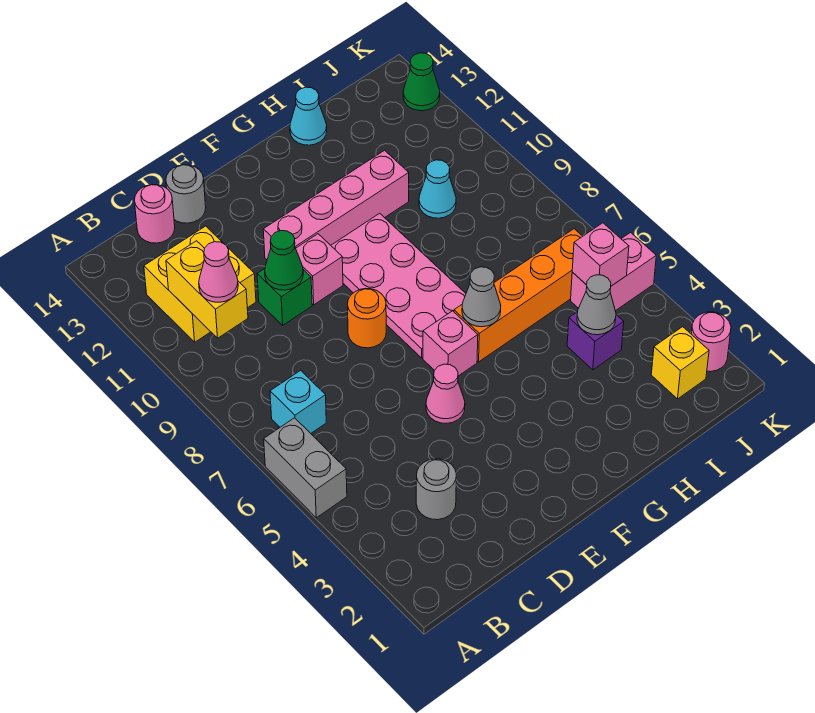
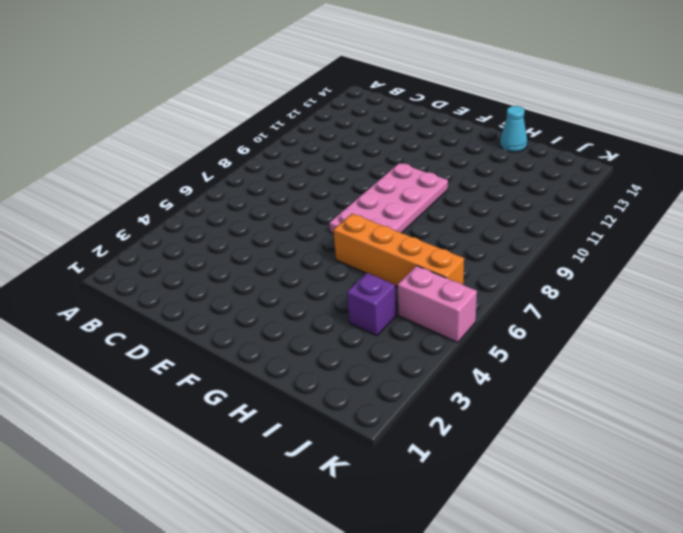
none -> grey 1x2 brick [264,418,347,518]
none -> cyan 1x1 brick [270,370,326,433]
none -> yellow 2x2 brick [144,226,256,342]

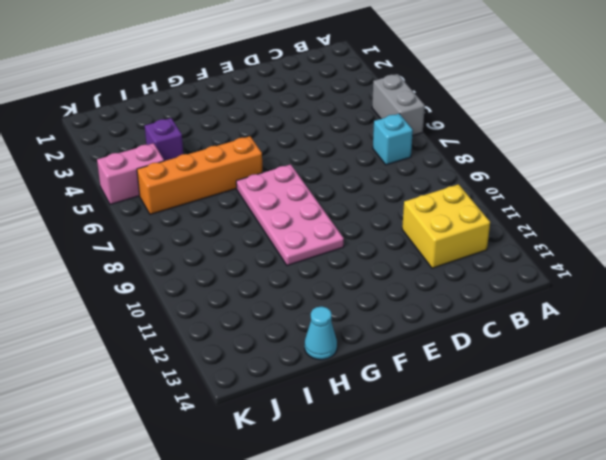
none -> grey 1x1 round brick [416,459,456,520]
none -> pink 1x1 round brick [134,185,175,243]
none -> green 1x1 brick [257,269,312,325]

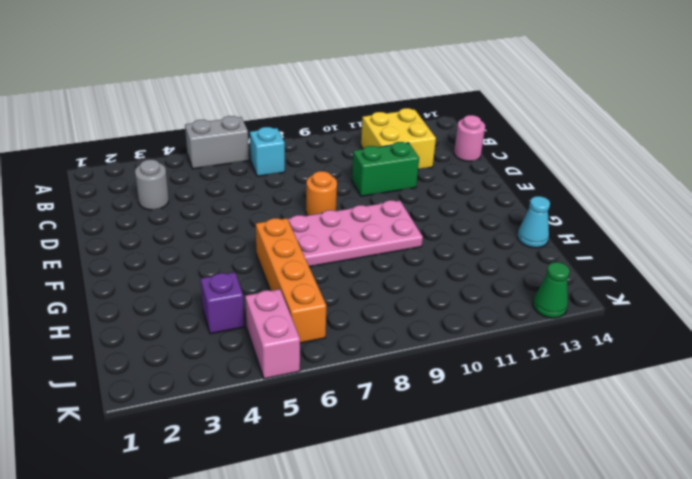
green 1x2 brick [352,142,419,196] -> green 1x1 brick [257,269,312,325]
none -> grey 1x1 round brick [166,165,206,223]
none -> pink 1x1 cone [426,364,465,423]
none -> pink 1x1 brick [296,234,343,305]

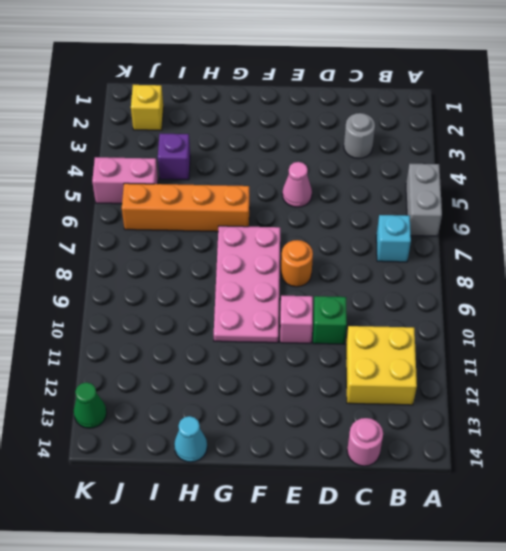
none -> grey 1x1 round brick [166,165,206,223]
none -> pink 1x4 brick [263,150,409,260]
none -> pink 1x1 brick [423,311,478,376]

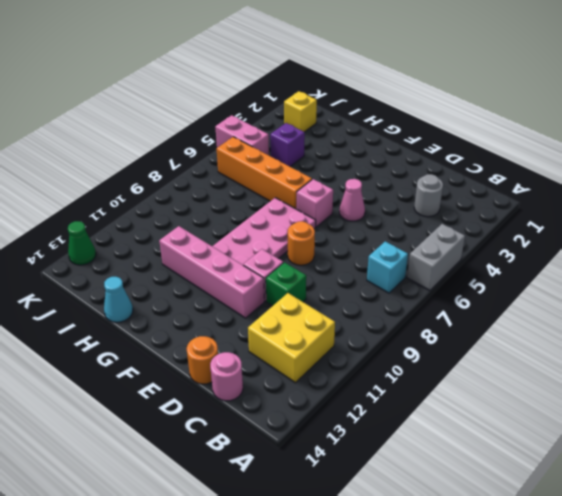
orange 1x1 round brick [187,336,218,384] -> grey 1x1 round brick [166,165,206,223]
none -> cyan 1x1 cone [419,160,456,218]
none -> pink 1x1 round brick [691,312,731,372]
none -> yellow 1x2 brick [166,241,248,338]

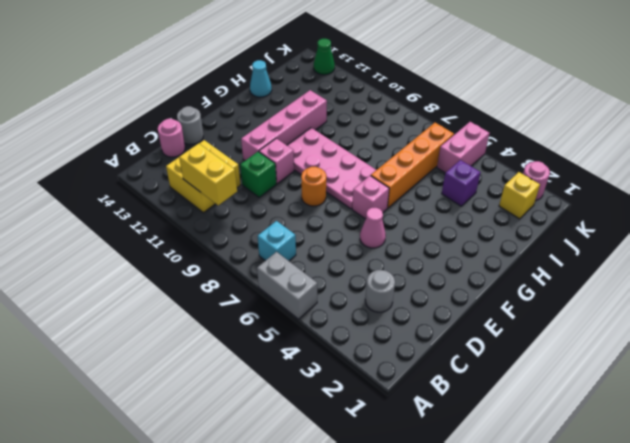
none -> cyan 1x1 cone [419,160,456,218]
none -> green 1x1 cone [265,231,303,290]
none -> grey 1x1 cone [462,267,501,327]

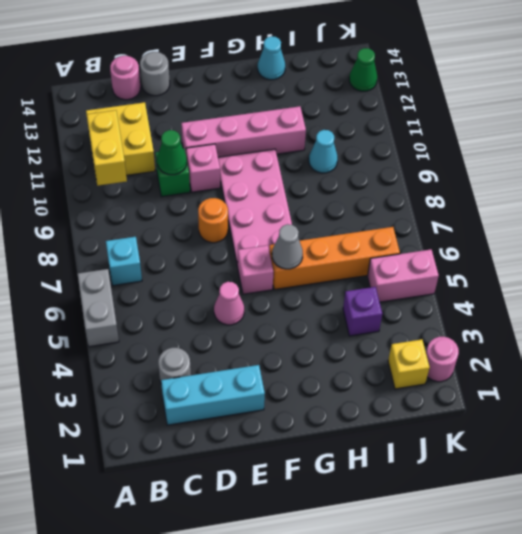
cyan 1x3 brick [161,365,265,425] -> none
none -> grey 1x1 cone [577,275,616,335]
none -> pink 1x1 brick [572,223,629,286]
none -> pink 1x1 cone [199,242,238,302]

